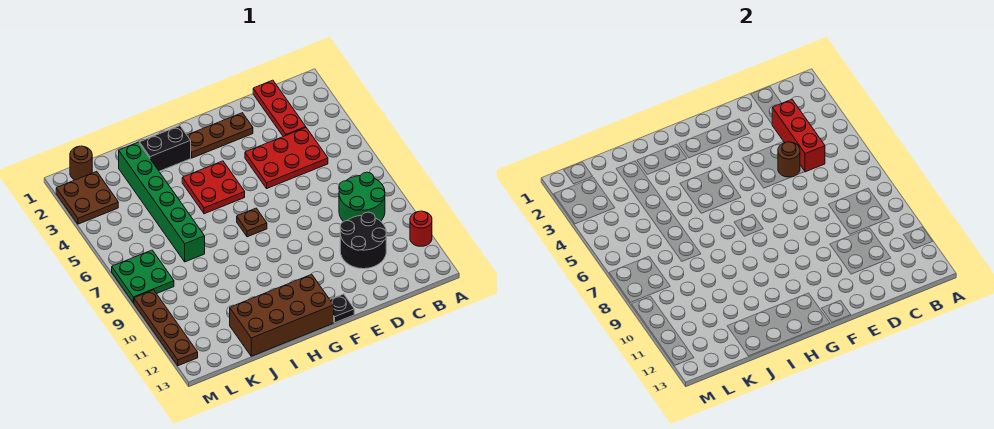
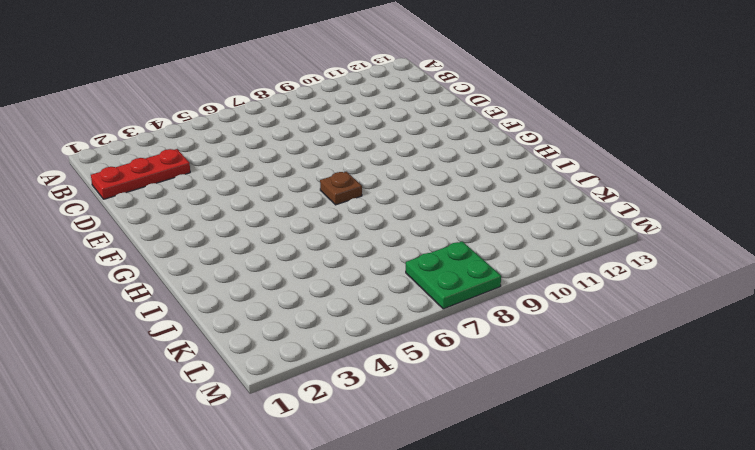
none -> red 1x1 round brick [410,211,432,246]
none -> green 2x2 round brick [339,172,385,222]
none -> red 2x3 plate [245,128,328,188]

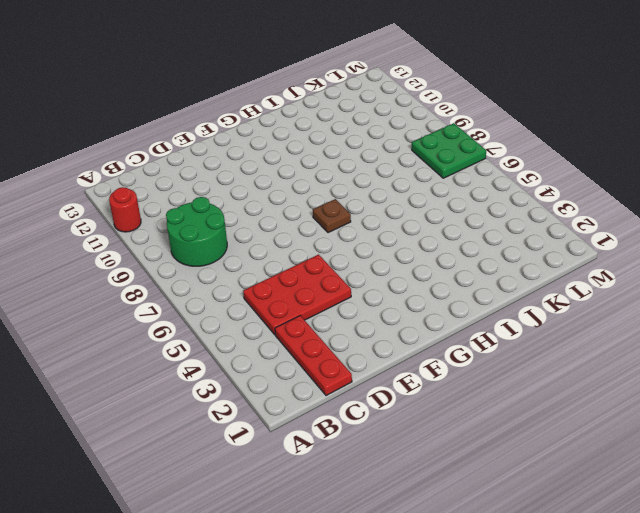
none -> black 2x2 round brick [340,212,386,269]
none -> brown 1x3 plate [187,113,253,158]
none -> black 1x1 plate [330,294,354,323]

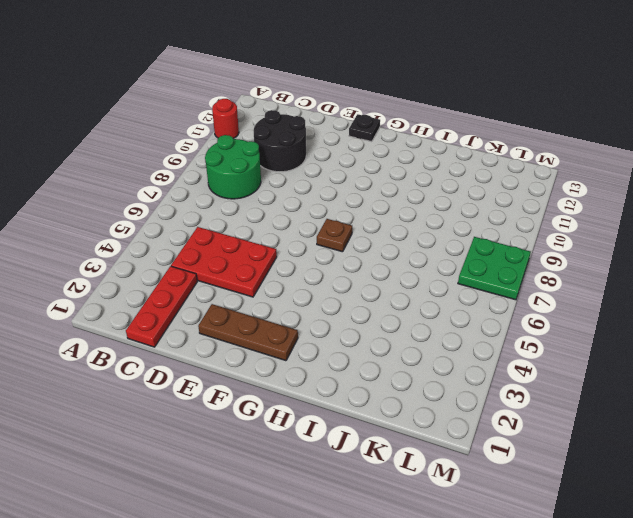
none -> red 2x2 plate [182,161,245,214]
none -> brown 2x4 brick [230,274,334,356]
none -> black 1x2 brick [139,126,191,171]

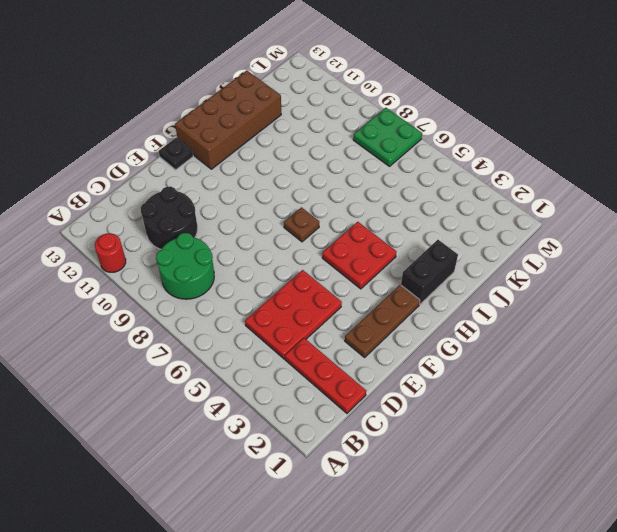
none -> green 1x6 brick [119,142,205,262]
none -> brown 1x1 round brick [70,146,92,180]
none -> brown 2x2 plate [56,171,118,224]

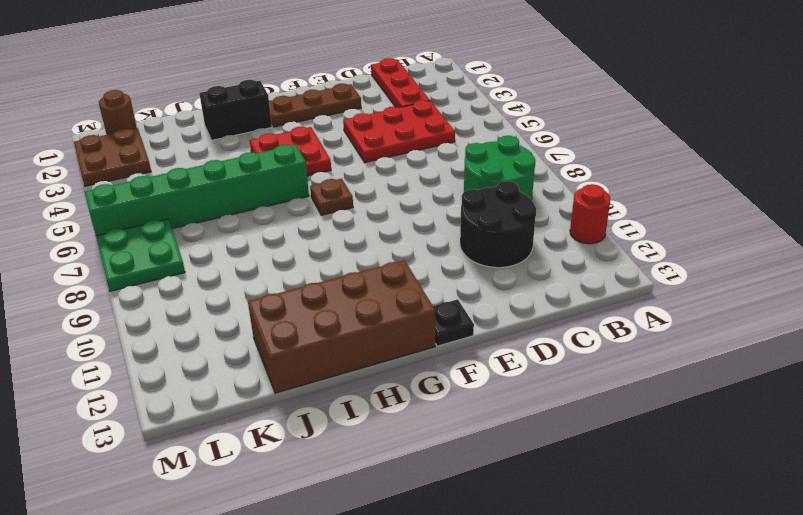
green 1x6 brick [85,145,309,236] -> green 1x6 brick turned to [119,142,205,262]
none -> brown 1x4 plate [134,290,198,366]
none -> red 1x3 brick [772,100,825,172]
none -> brown 1x1 round brick [778,142,800,177]

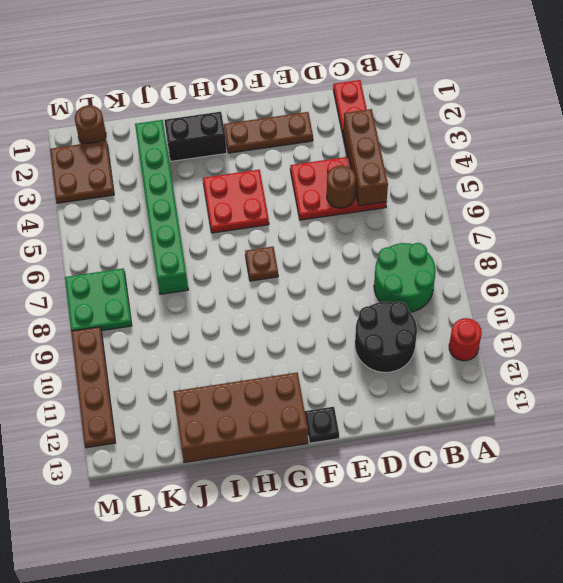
brown 1x3 brick [343,109,388,206] -> red 1x3 brick [772,100,825,172]

